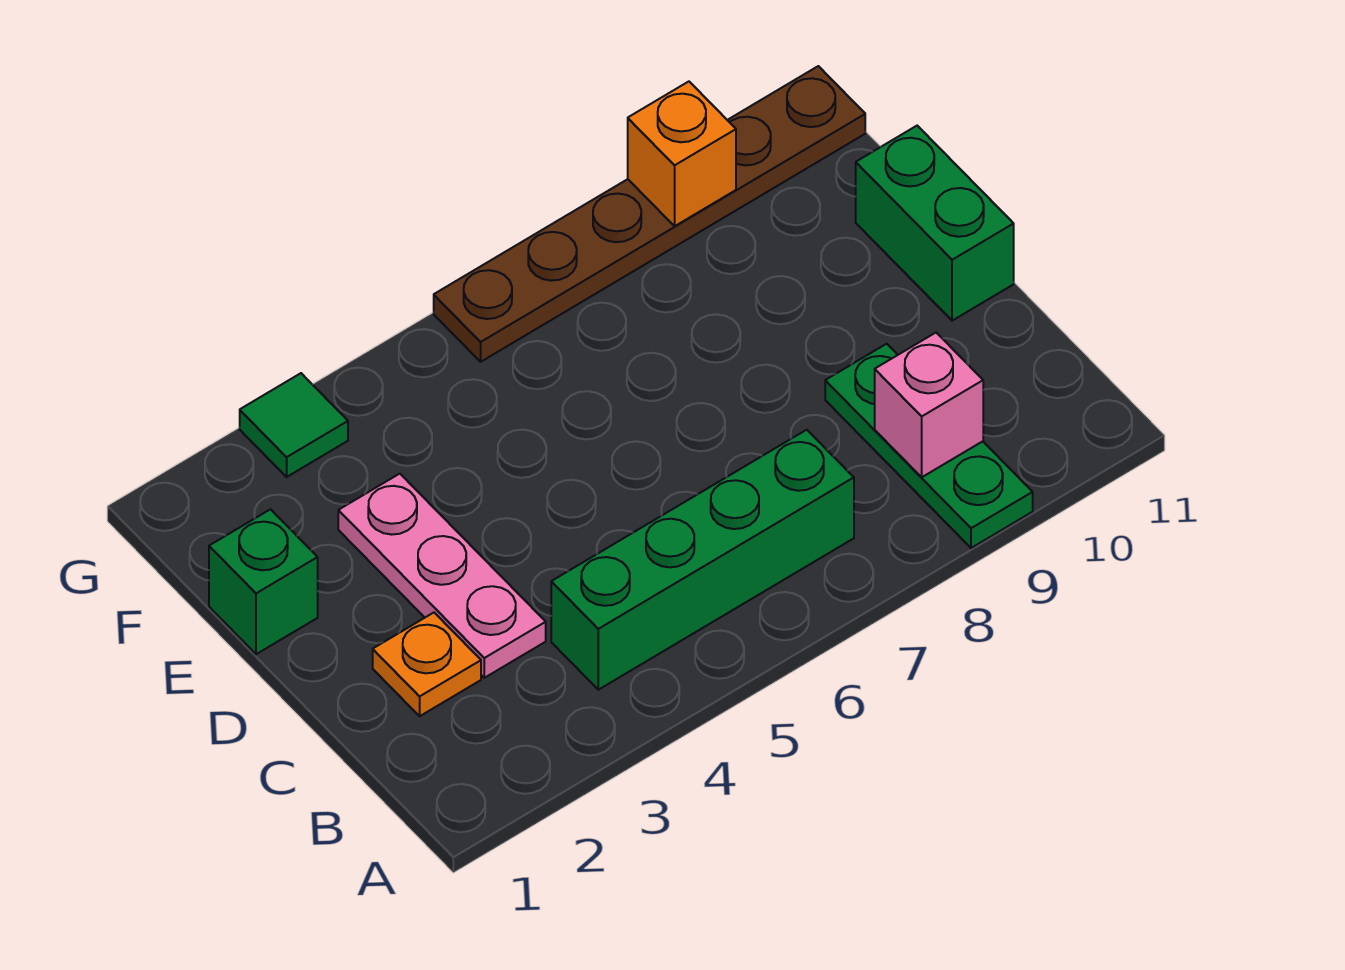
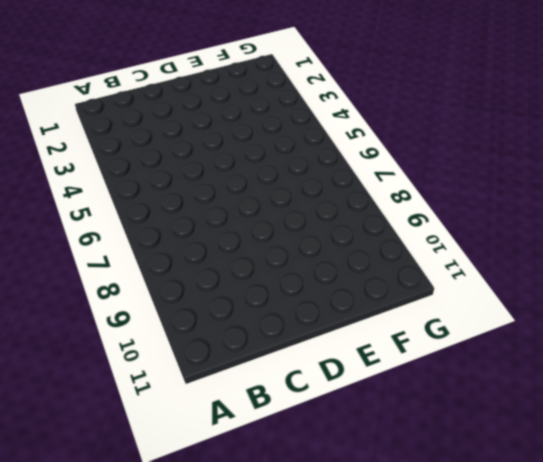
none -> green 1x3 plate [825,344,1033,548]
none -> green 1x4 brick [551,430,854,690]

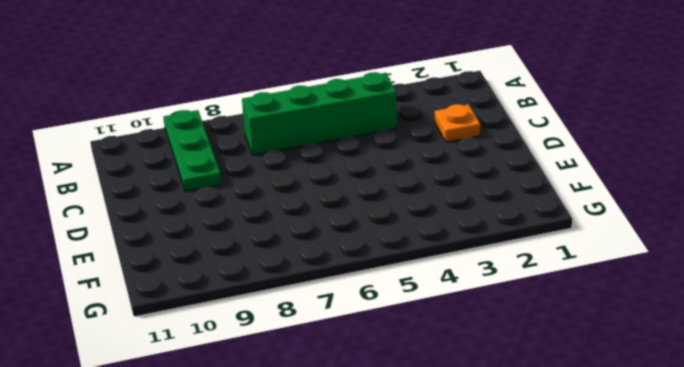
none -> pink 1x3 plate [338,474,546,678]
none -> green 1x2 brick [856,126,1014,321]

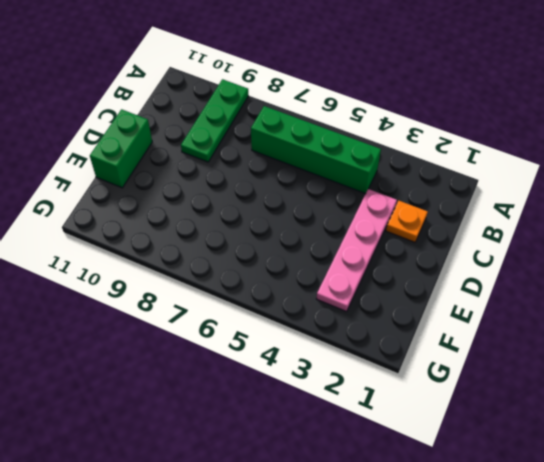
pink 1x4 plate [316,189,397,312] -> pink 1x3 plate [338,474,546,678]
none -> green 1x1 brick [209,509,318,654]
none -> green 1x1 tile [240,373,348,477]

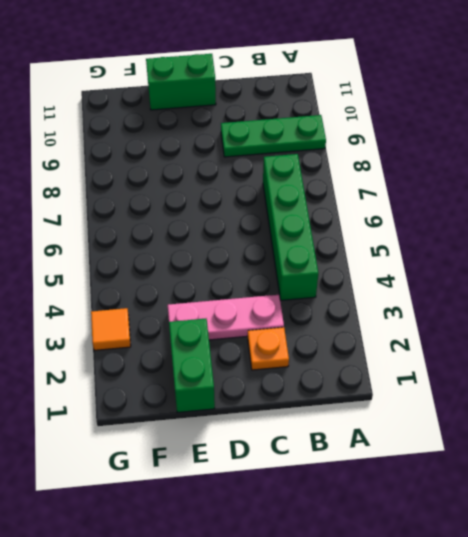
green 1x2 brick [169,319,215,413] -> green 1x1 brick [209,509,318,654]
orange 1x1 tile [91,308,131,350] -> green 1x1 tile [240,373,348,477]
none -> brown 1x6 plate [434,66,865,362]
none -> pink 1x1 brick [875,333,983,477]

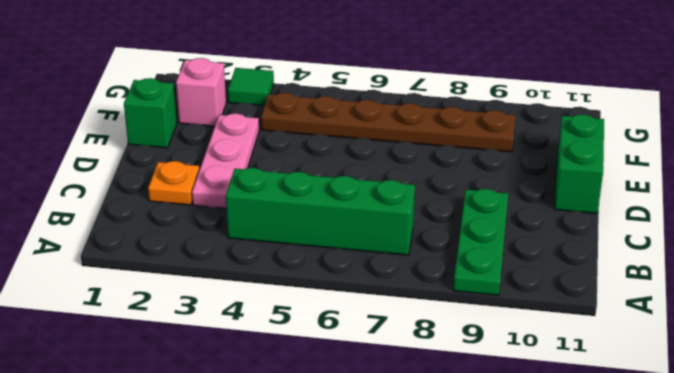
pink 1x1 brick [176,58,226,126] -> pink 1x1 brick moved to [875,333,983,477]
brown 1x6 plate [261,93,516,152] -> brown 1x6 plate moved to [434,66,865,362]
none -> orange 1x1 brick [628,82,736,226]

